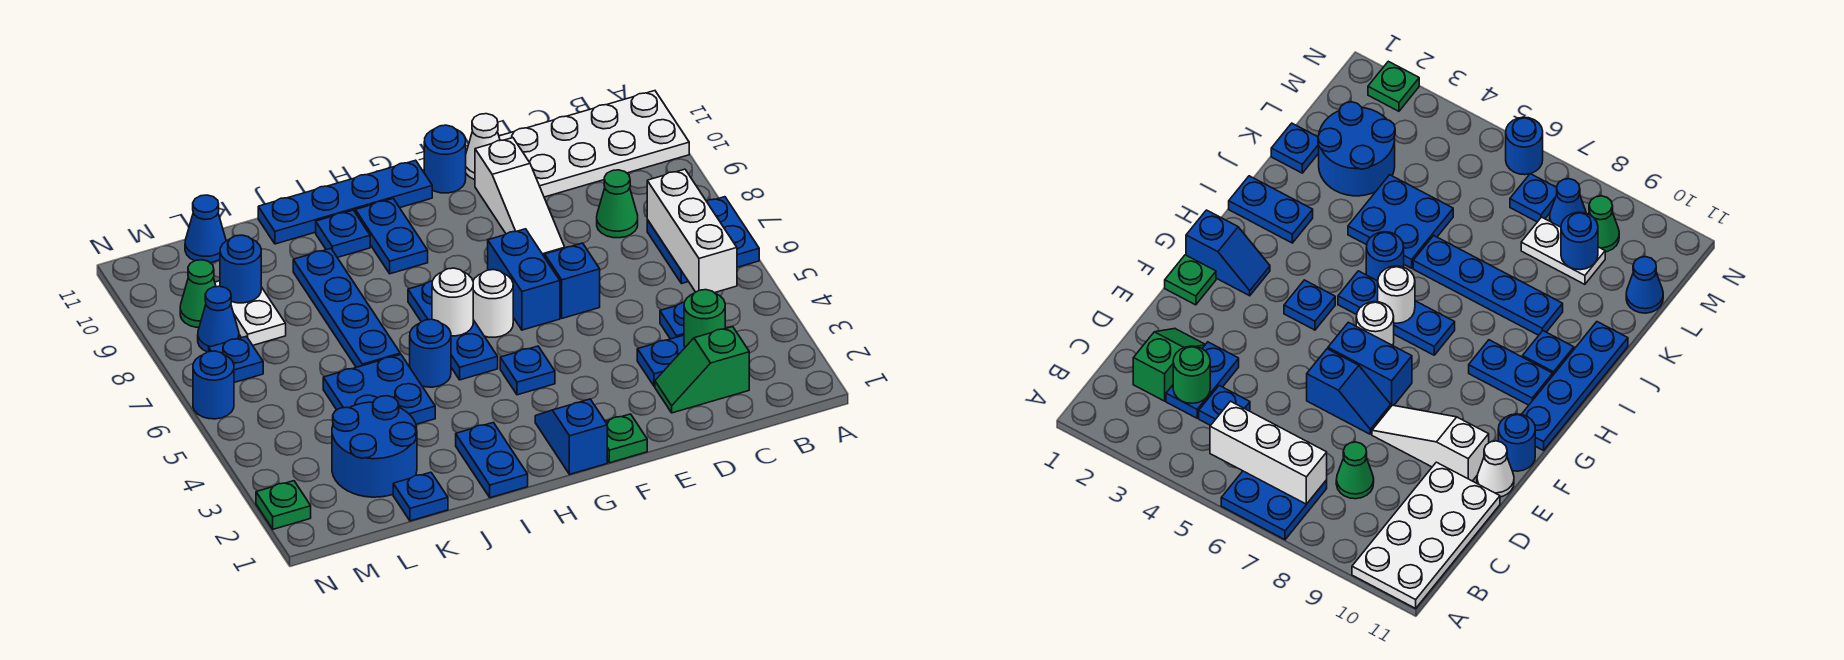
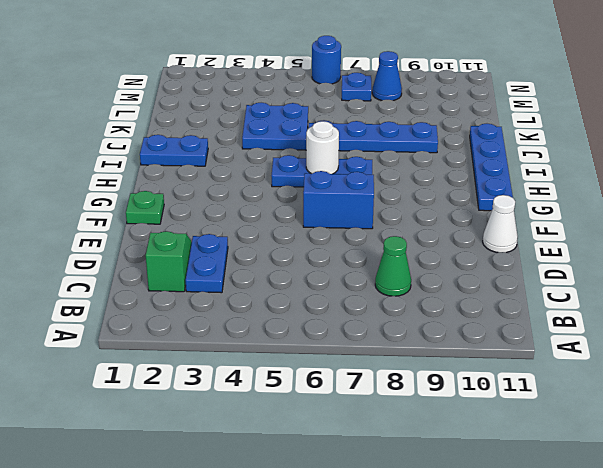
none -> blue 2x2 plate [647,197,759,284]
none -> white 2x4 plate [499,91,689,197]
none -> blue 1x1 plate [660,303,684,339]
none -> blue 1x2 slope [543,243,600,318]

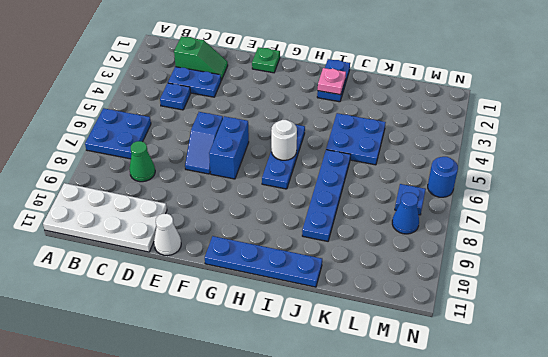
pink 1x1 plate [318,68,346,95] -> none
none -> white 1x3 slope [475,138,565,254]
none -> blue 1x1 round brick [424,125,466,193]
none -> blue 1x2 slope [535,399,607,474]
none -> blue 1x1 plate [500,346,555,395]

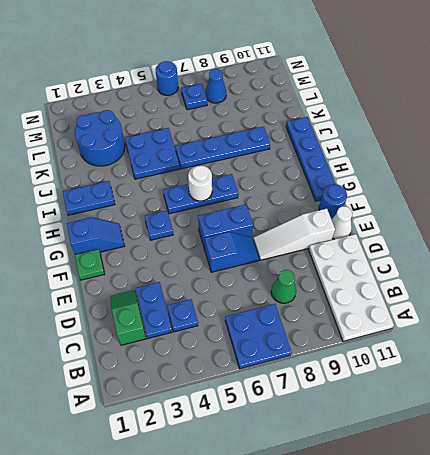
none -> white 1x1 round brick [473,270,513,337]
none -> blue 1x2 plate [355,199,428,274]
none -> blue 1x1 round brick [410,319,451,387]
none -> blue 1x1 plate [316,210,370,258]

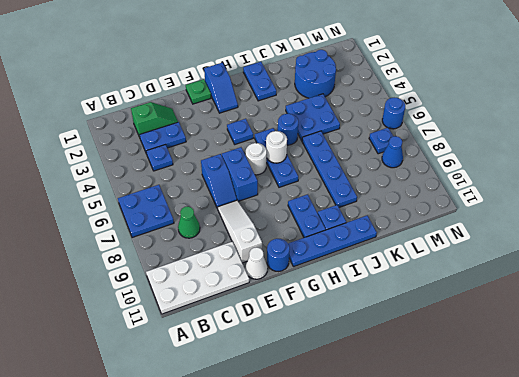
none -> blue 1x1 plate [393,472,448,521]
none -> white 1x2 plate [215,281,286,345]
none -> blue 1x1 cone [185,195,226,263]
none -> green 1x1 cone [180,260,216,328]

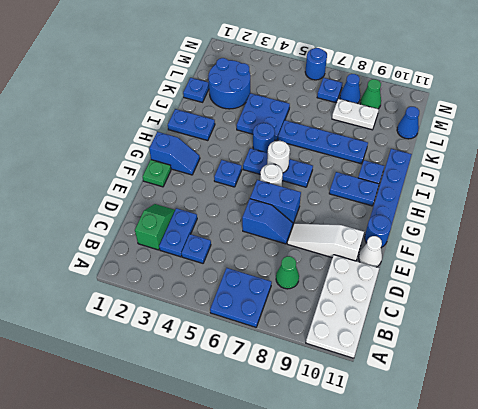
none -> green 1x1 plate [256,481,311,529]
none -> white 1x3 brick [647,169,737,293]
none -> green 1x1 round brick [684,290,725,347]
none -> blue 1x1 round brick [220,235,261,303]

